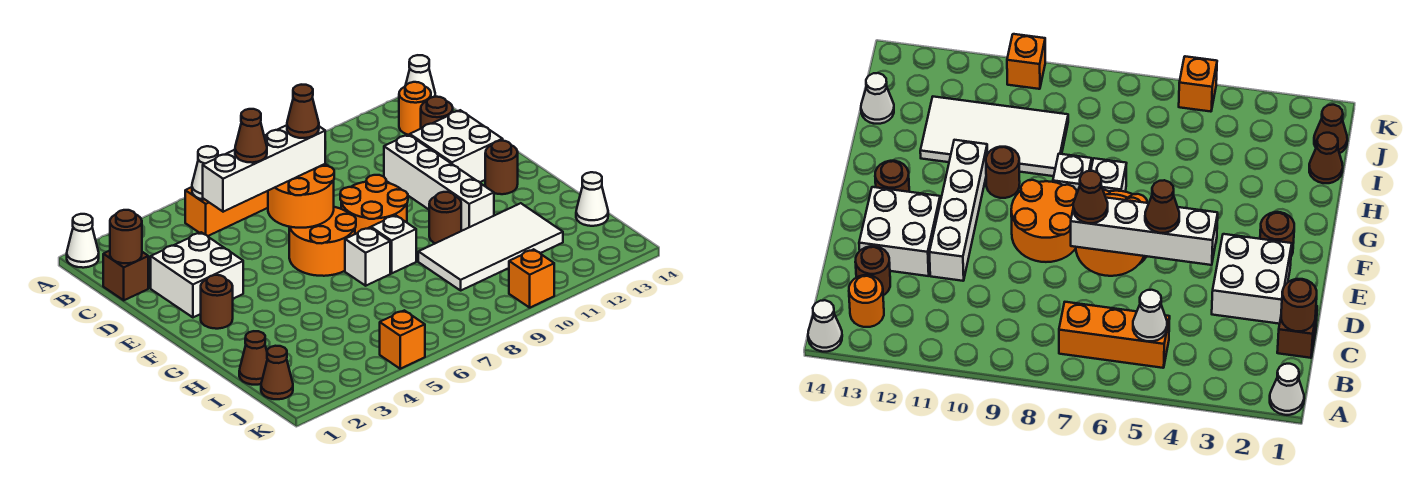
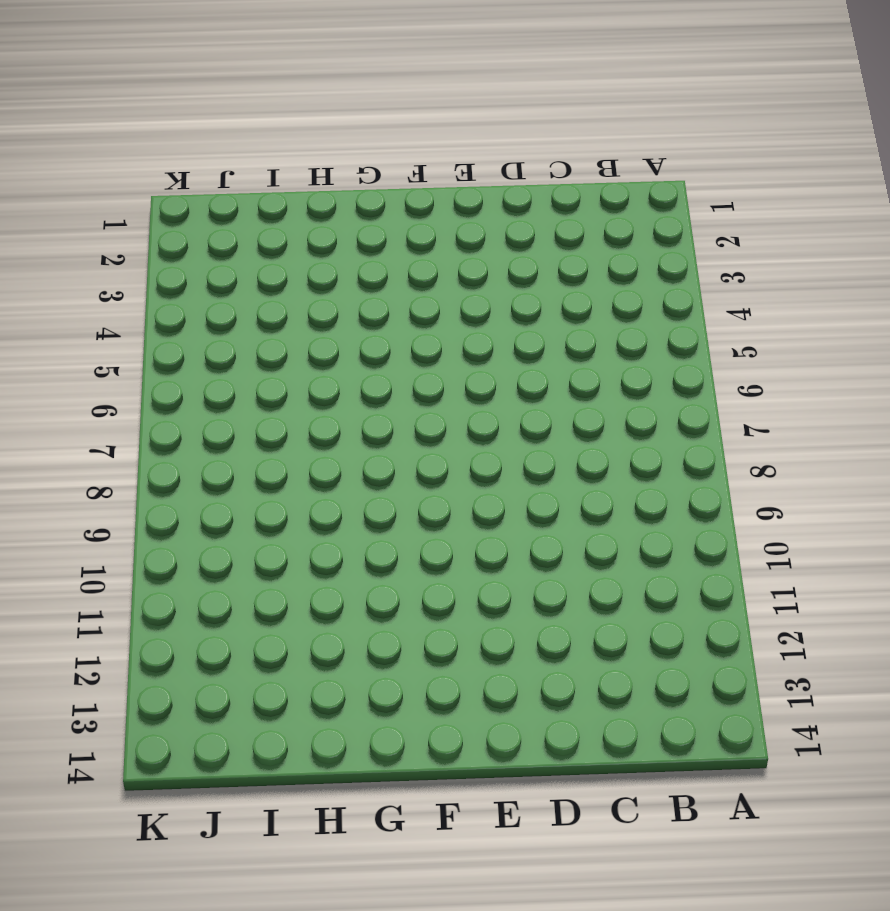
none -> white 1x1 cone [67,214,99,268]
none -> white 1x1 cone [405,55,435,98]
none -> orange 1x3 brick [185,187,268,236]

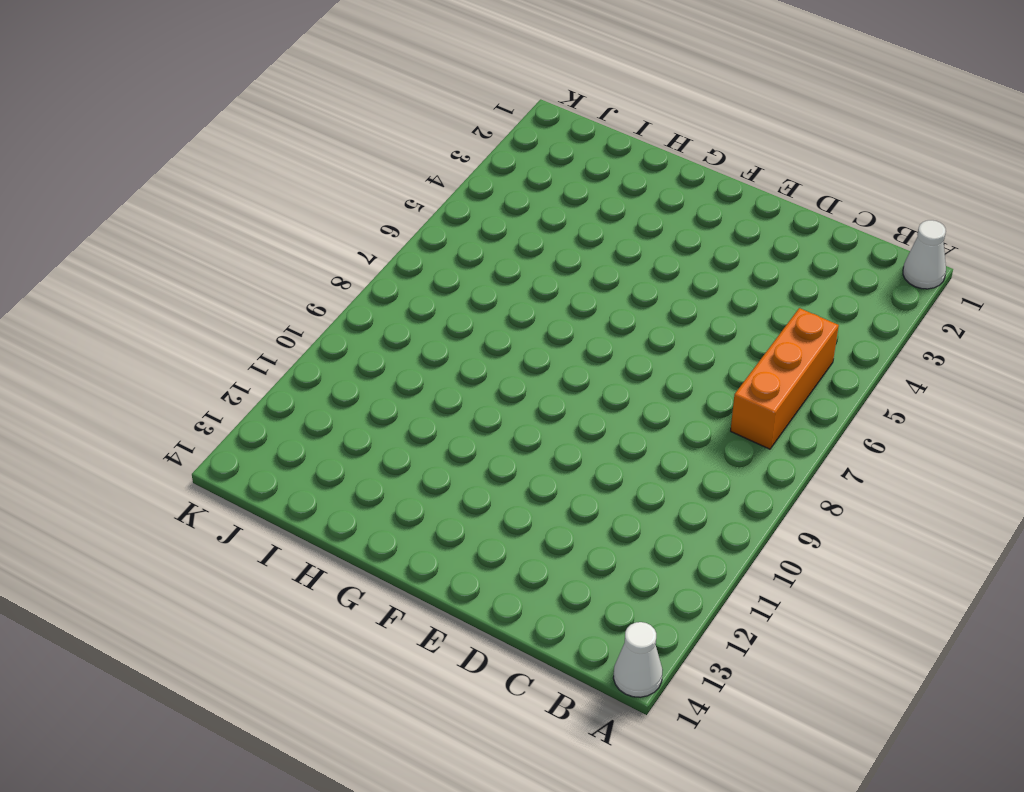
none -> orange 1x1 round brick [399,82,431,135]
none -> brown 1x1 brick [103,251,148,300]
none -> brown 1x1 round brick [421,97,453,128]

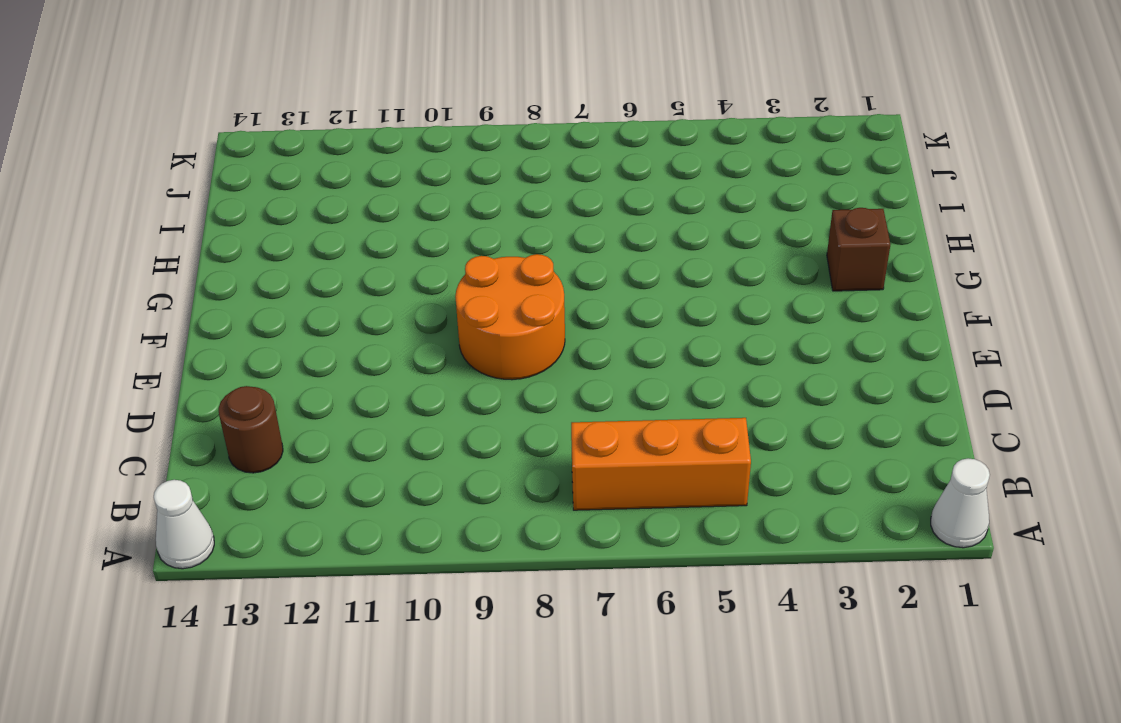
brown 1x1 brick [827,208,890,291] -> brown 1x1 brick moved to [103,251,148,300]
none -> orange 1x1 round brick [399,82,431,135]
none -> white 2x2 brick [151,232,243,317]
none -> white 1x4 brick [384,135,494,231]

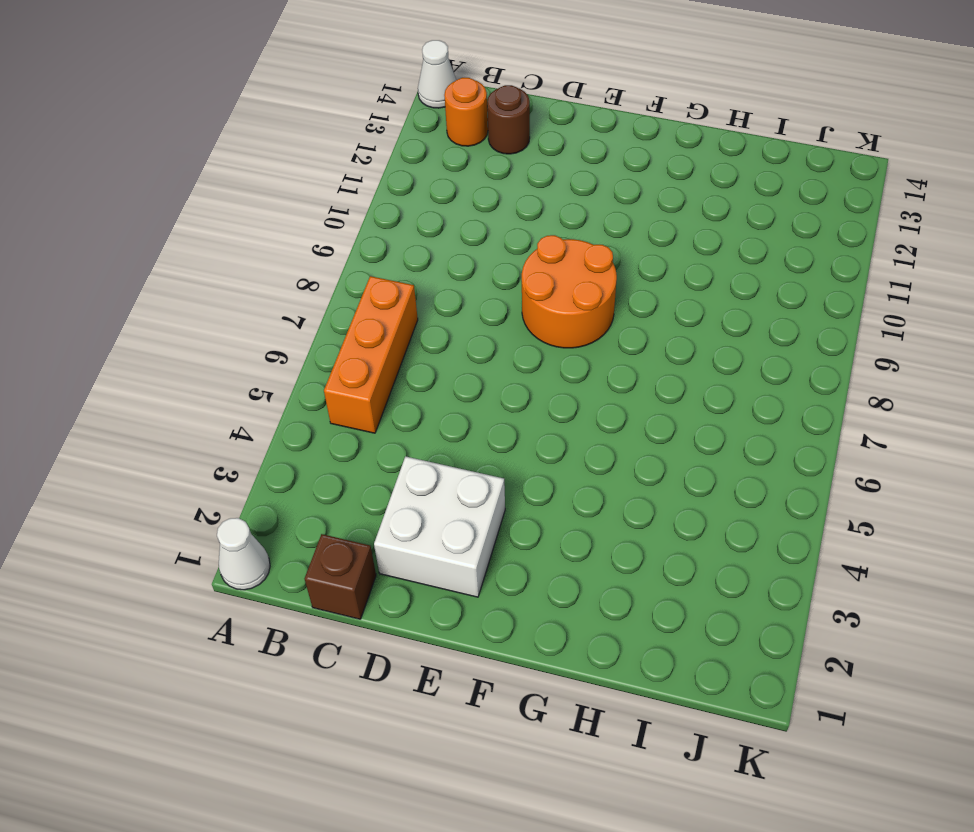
none -> white 1x4 brick [384,135,494,231]
none -> white 2x2 brick [410,110,503,182]
none -> orange 2x2 round brick [289,207,356,276]

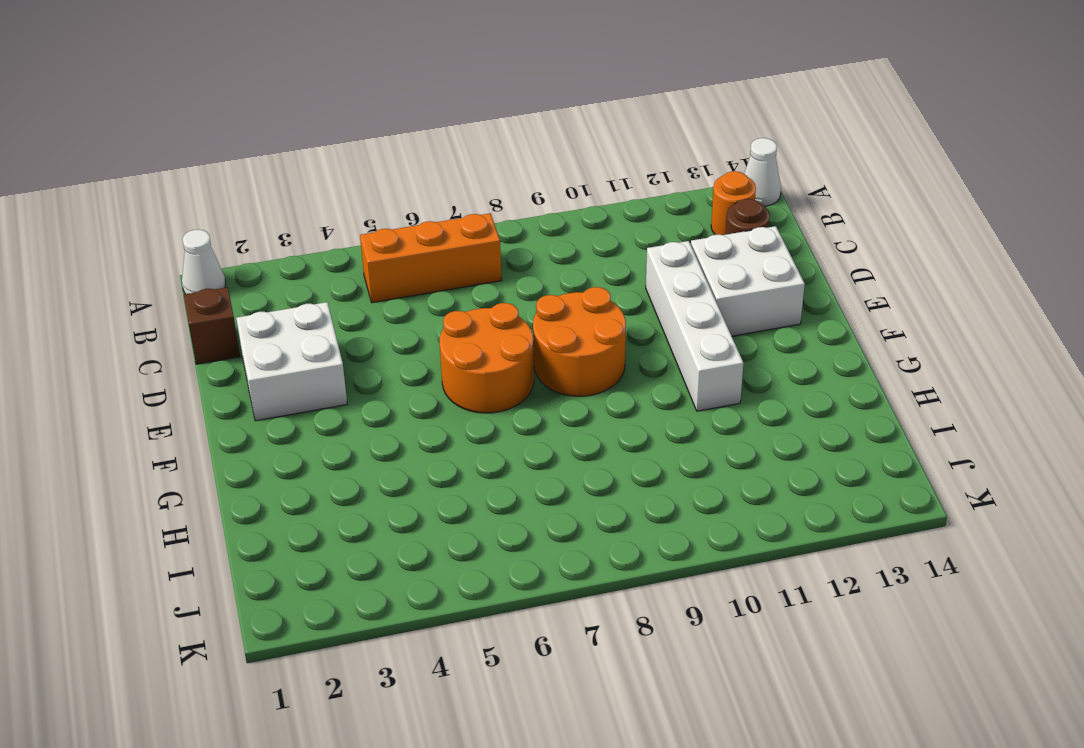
none -> brown 1x1 round brick [201,275,233,329]
none -> brown 1x1 round brick [485,141,518,194]
none -> white 1x1 brick [345,227,390,286]

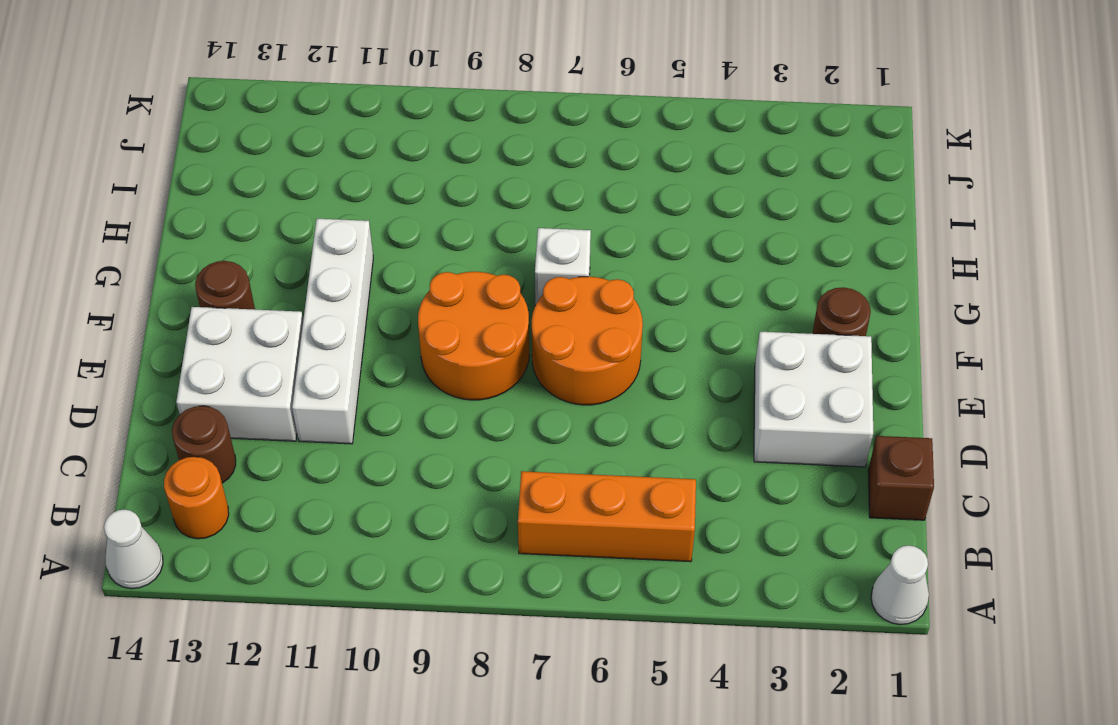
none -> white 1x1 brick [371,215,416,273]
none -> brown 1x1 round brick [429,192,461,243]
none -> white 2x4 tile [418,203,563,290]

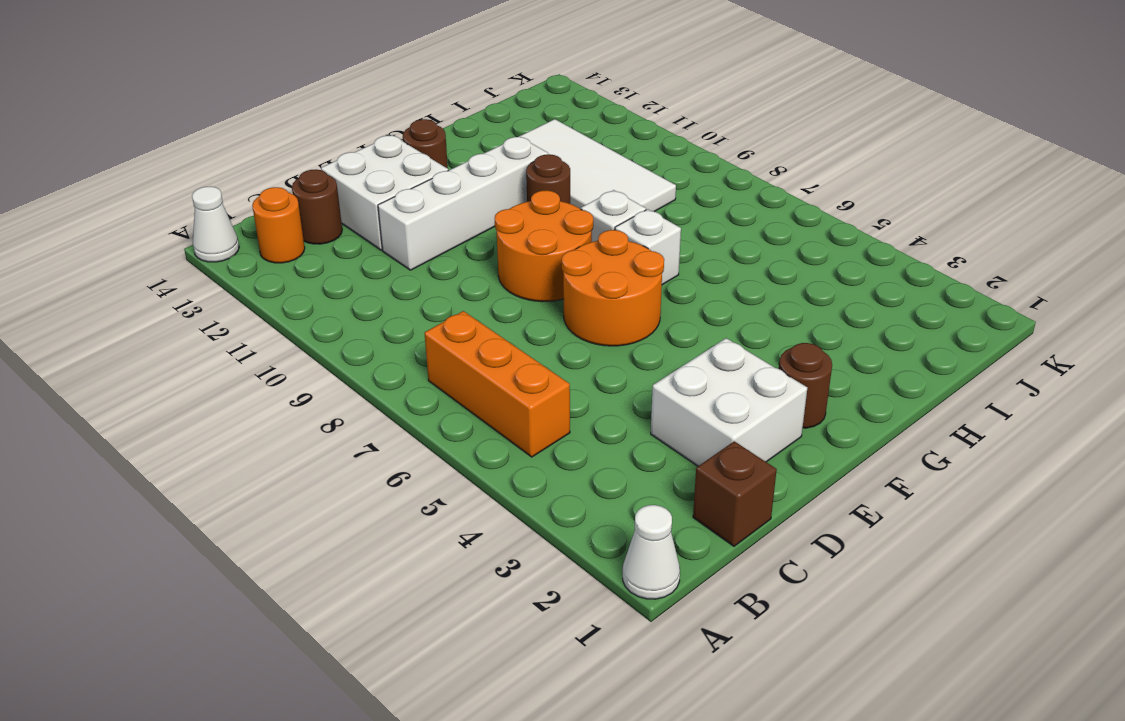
none -> brown 1x1 cone [239,331,267,385]
none -> white 1x1 cone [576,172,608,226]
none -> brown 1x1 cone [261,346,293,399]

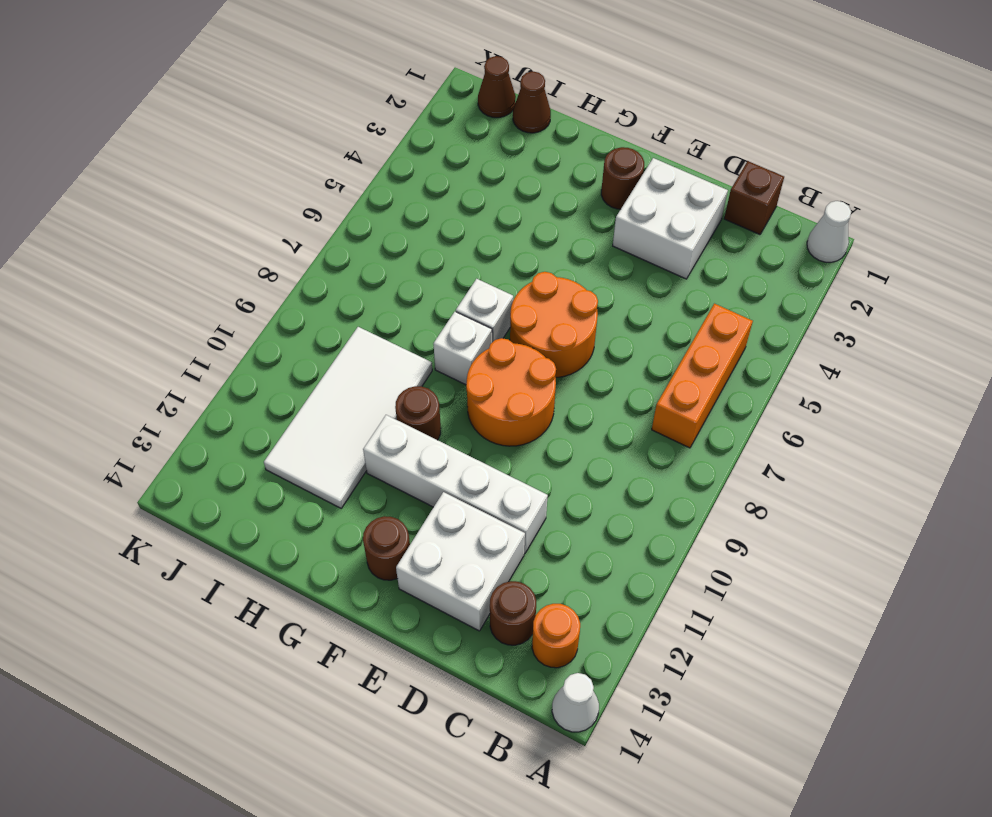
none -> white 1x1 cone [576,172,608,226]
none -> orange 1x1 brick [380,310,425,369]
none -> orange 1x1 brick [509,249,554,308]

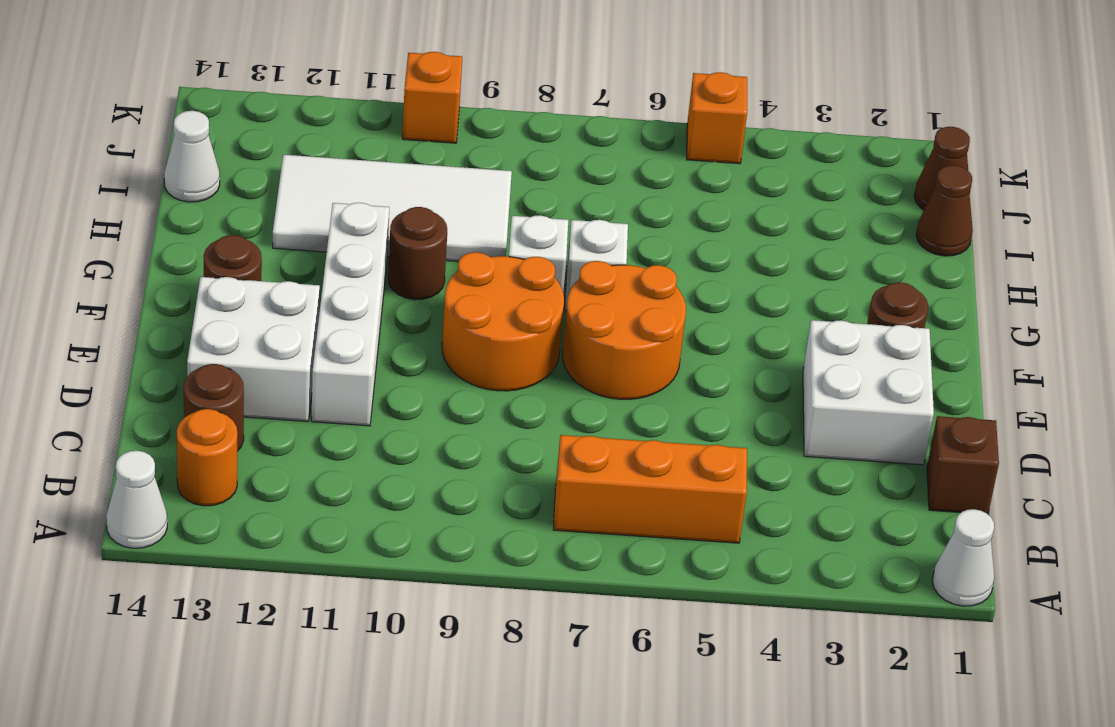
none -> white 1x1 cone [192,146,218,200]
none -> brown 1x1 round brick [110,210,142,263]
none -> orange 2x2 round brick [268,164,334,228]

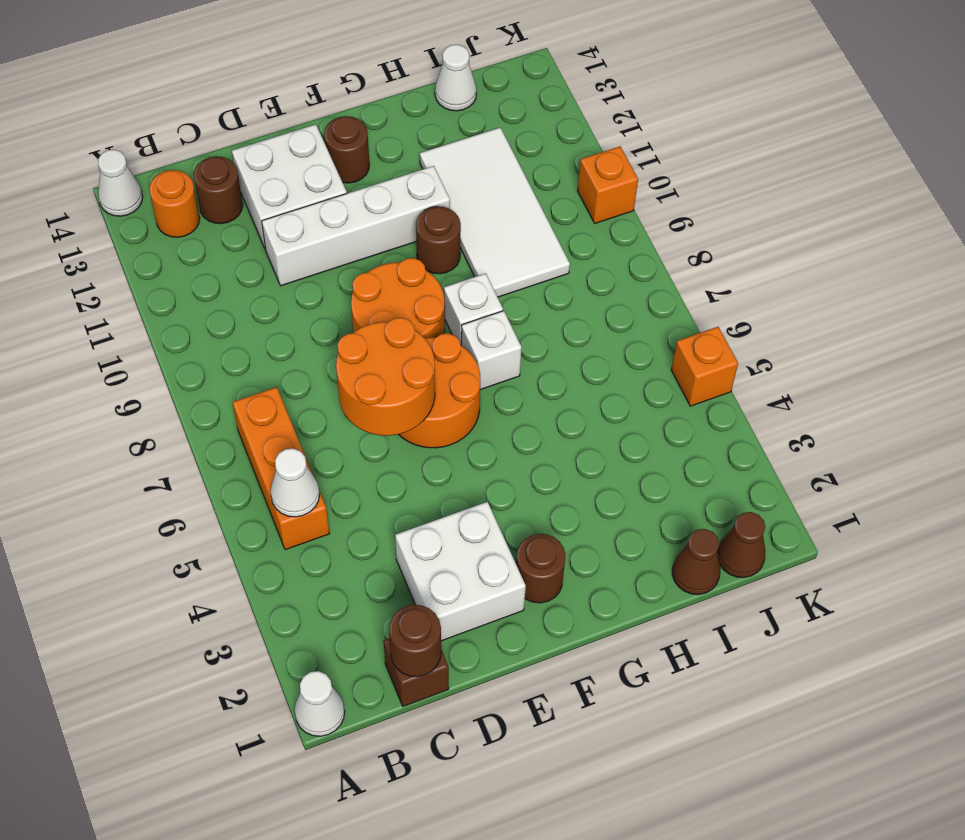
none -> white 1x4 brick [203,125,325,212]
none -> brown 1x1 cone [235,109,267,163]
none -> brown 1x1 cone [287,85,319,138]

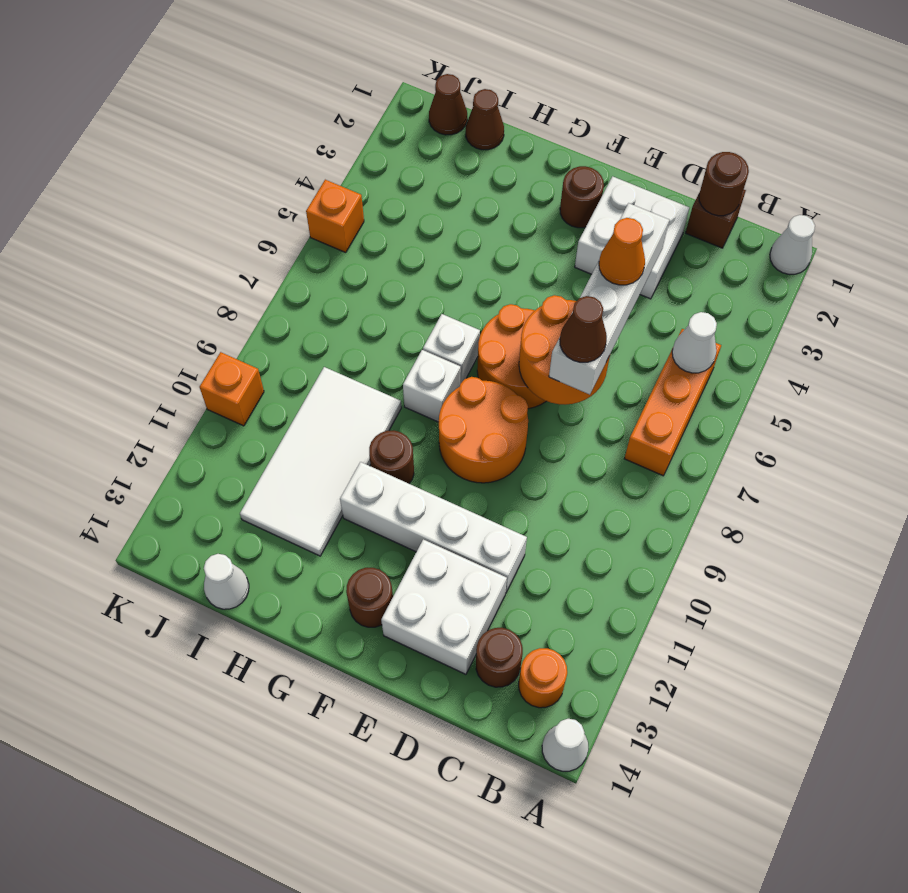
orange 1x1 cone [599,218,645,285] -> brown 1x1 cone [235,109,267,163]

